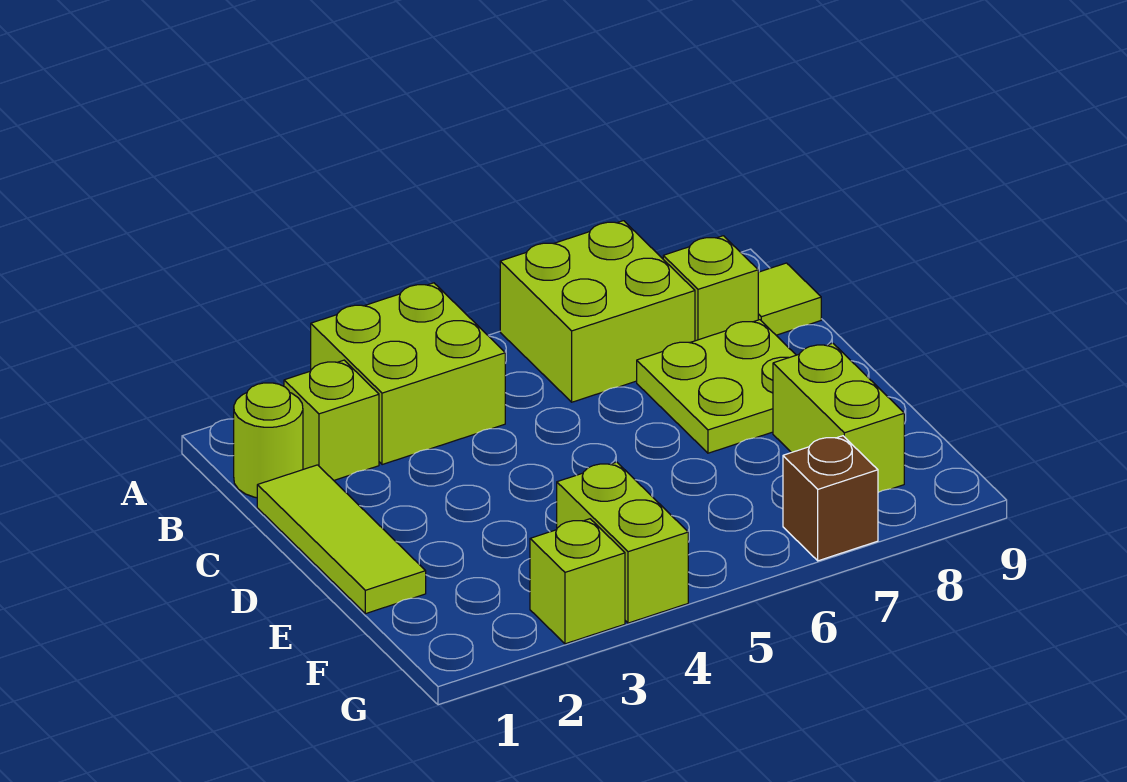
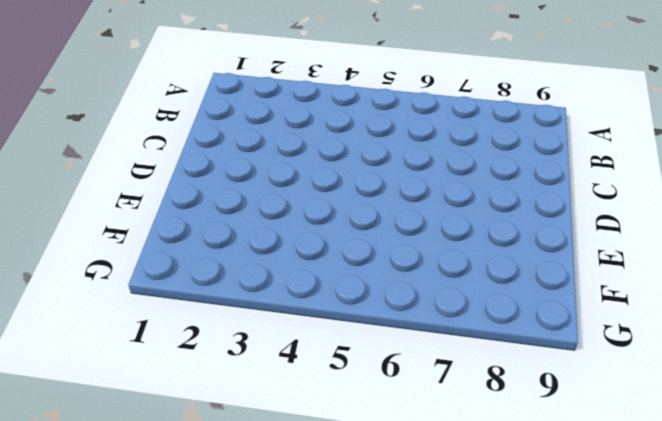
none -> lime 2x2 brick [311,283,505,465]
none -> lime 2x2 brick [500,221,695,402]
none -> lime 1x1 round brick [234,383,303,498]

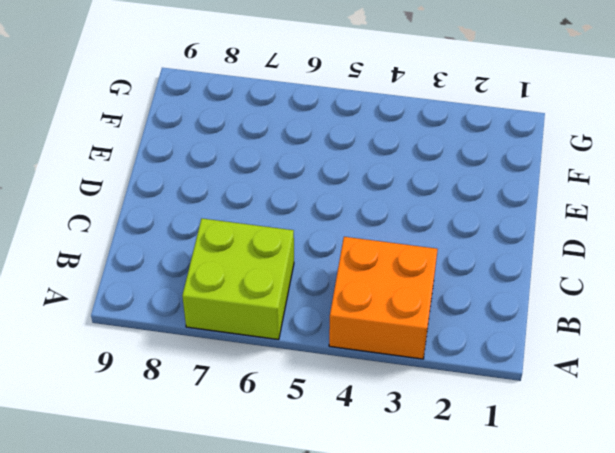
orange 2x2 brick [329,237,438,359] -> lime 2x2 brick [311,283,505,465]
none -> lime 1x1 round brick [234,383,303,498]
none -> lime 1x1 brick [284,360,379,480]
none -> lime 1x1 brick [663,236,758,341]

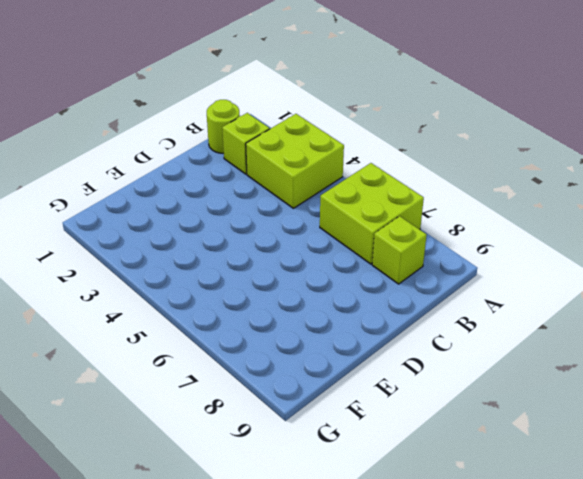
none -> lime 1x1 tile [758,263,821,335]
none -> lime 1x3 tile [257,465,426,614]
none -> lime 2x2 plate [637,320,796,453]

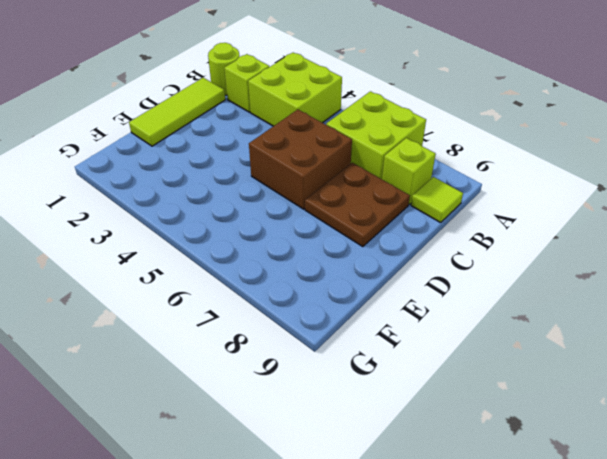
brown 2x2 brick [249,110,352,209] -> none
brown 2x2 plate [305,163,410,247] -> lime 2x2 plate [637,320,796,453]
none -> lime 1x2 brick [773,343,904,492]
none -> lime 1x2 brick [557,462,688,623]
none -> lime 1x1 brick [530,519,625,644]

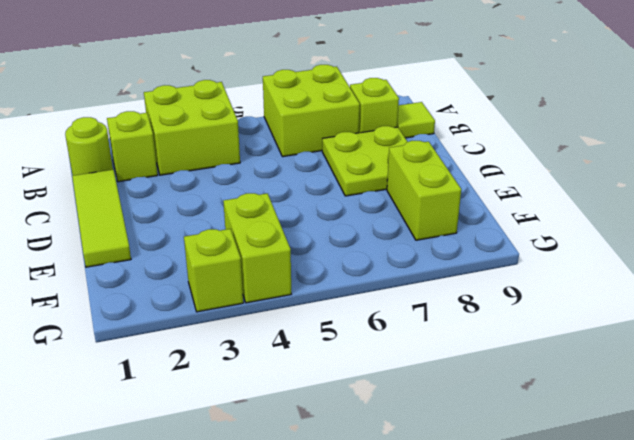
none -> brown 1x1 brick [783,436,878,561]

